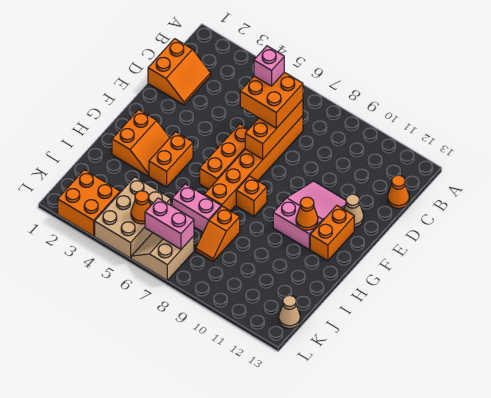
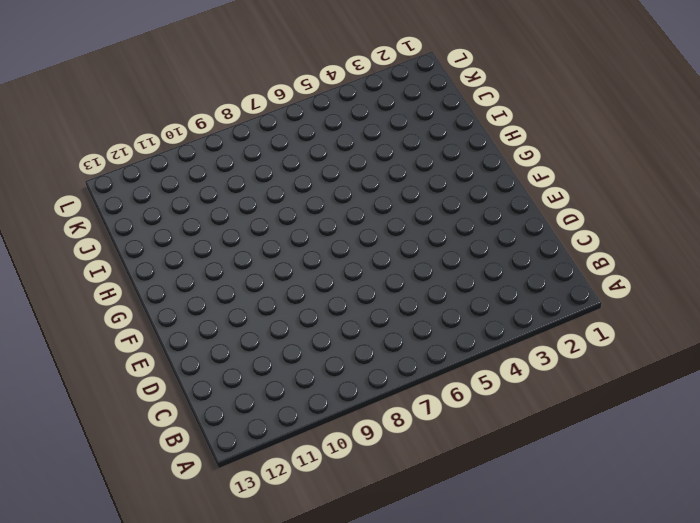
none -> orange 2x2 slope [148,39,211,105]
none -> orange 1x6 brick [204,116,303,211]
none -> orange 1x1 cone [388,175,409,208]

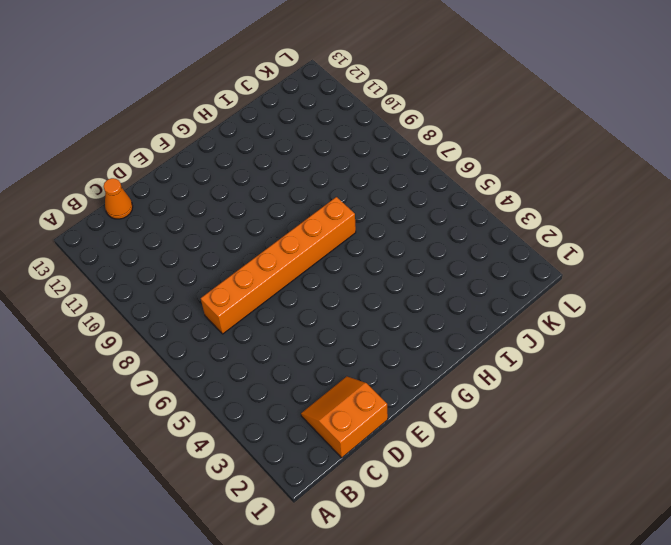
none -> orange 1x3 brick [200,124,248,189]
none -> pink 2x3 slope [273,181,346,249]
none -> tan 1x1 cone [344,194,364,227]

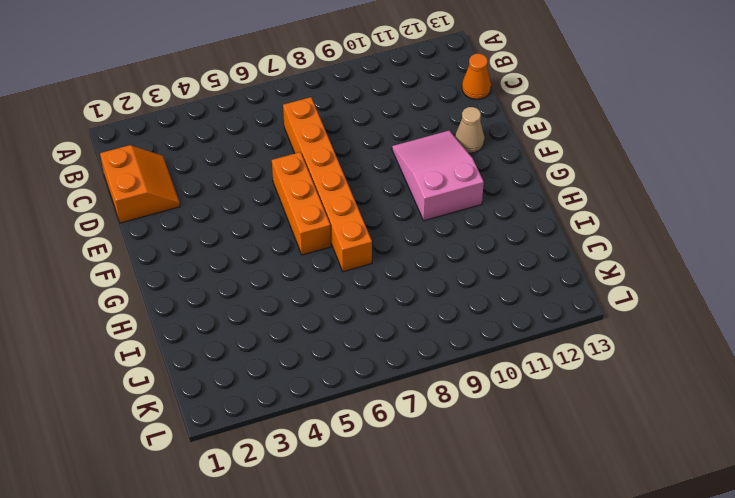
none -> orange 1x2 brick [310,206,354,261]
none -> orange 2x2 slope [112,110,170,176]
none -> orange 1x2 brick [149,132,193,187]

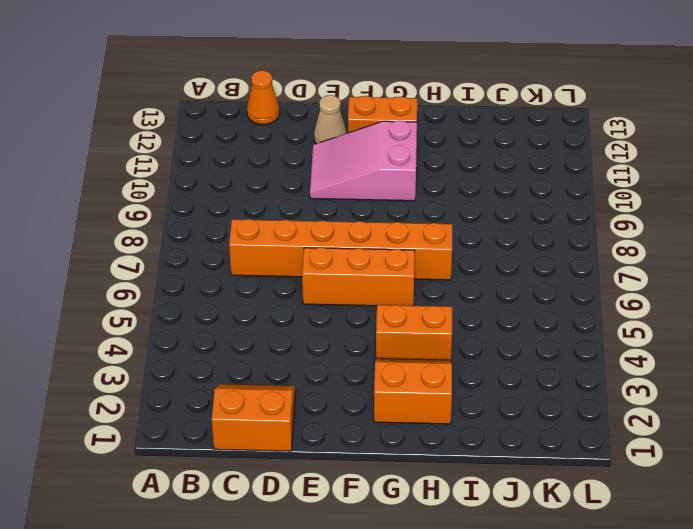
none -> orange 1x1 brick [236,176,267,216]
none -> pink 1x2 brick [172,184,221,232]
none -> orange 1x2 slope [196,206,240,261]

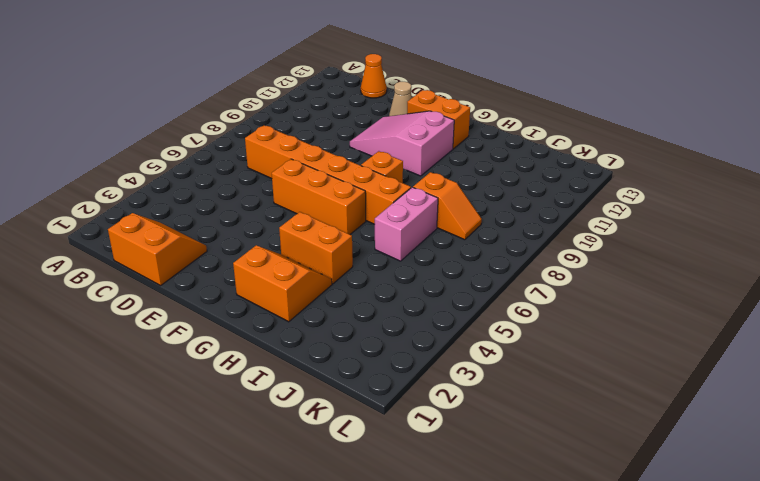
none -> tan 2x3 brick [95,177,171,258]
none -> orange 2x2 brick [58,170,120,236]
none -> tan 2x2 slope [131,233,194,280]

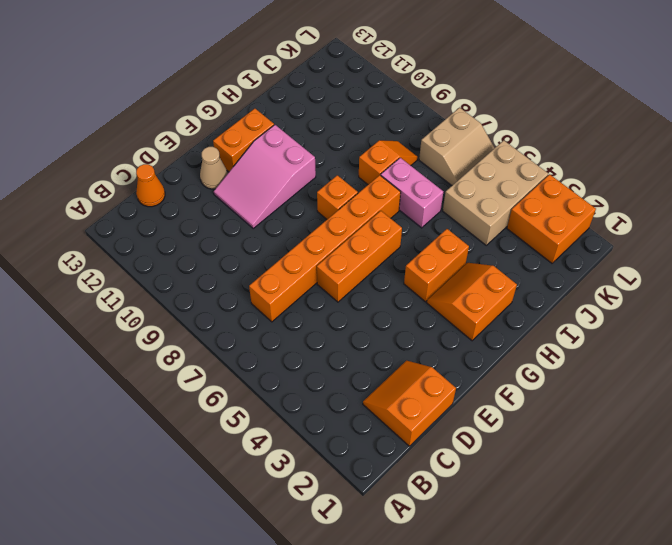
none -> tan 1x1 cone [279,295,300,328]
none -> orange 1x3 brick [245,100,303,159]
none -> orange 1x1 cone [296,197,318,230]

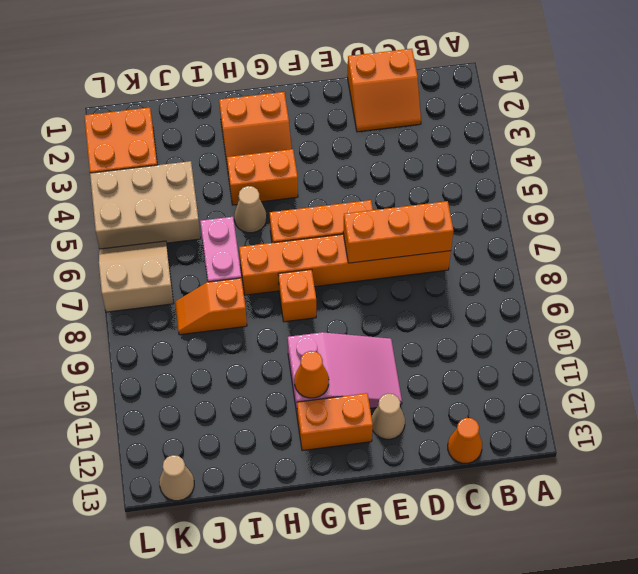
tan 1x1 cone [234,186,267,233] -> none
none -> orange 1x1 cone [131,191,151,224]
none -> pink 1x2 brick [145,198,194,249]
none -> orange 2x2 brick [240,72,303,128]

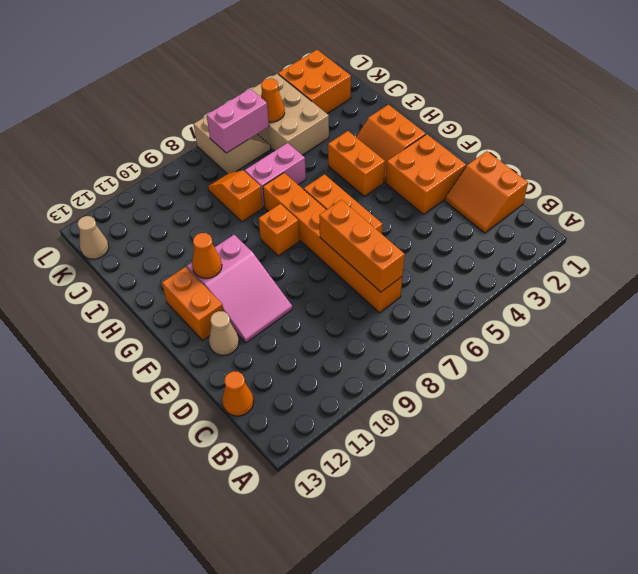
orange 2x2 brick [386,134,466,214] -> orange 2x2 brick moved to [240,72,303,128]
none -> pink 1x1 brick [254,46,284,86]

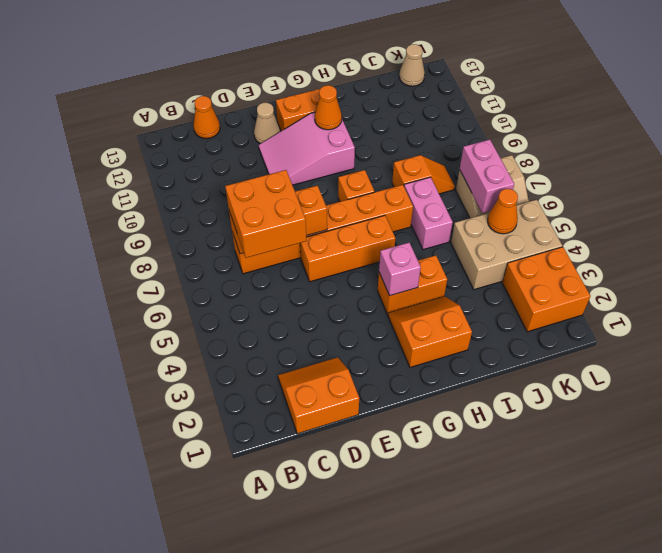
pink 1x1 brick [379,243,421,296] -> pink 1x1 brick moved to [254,46,284,86]

